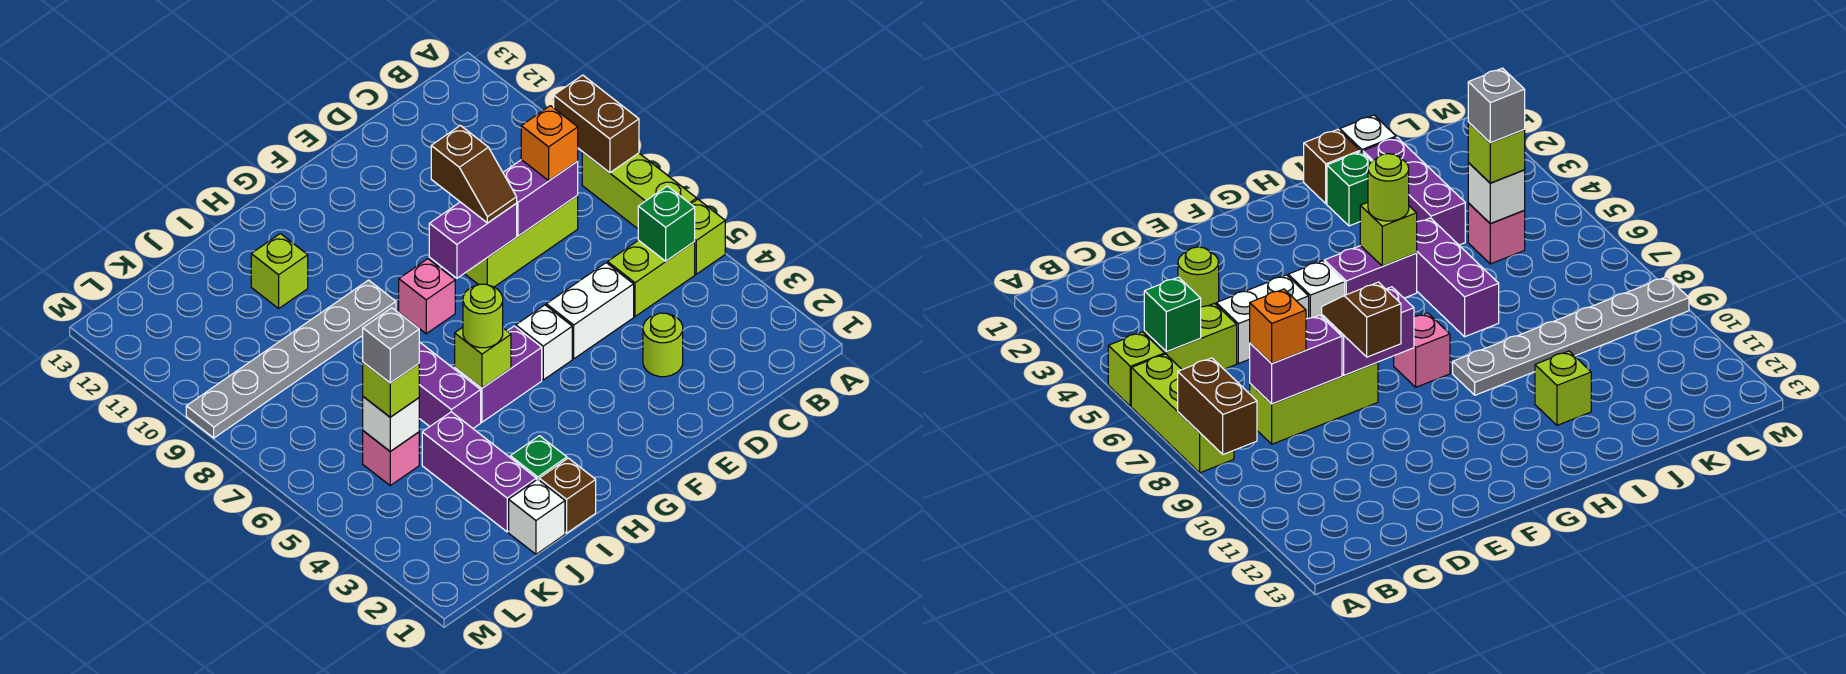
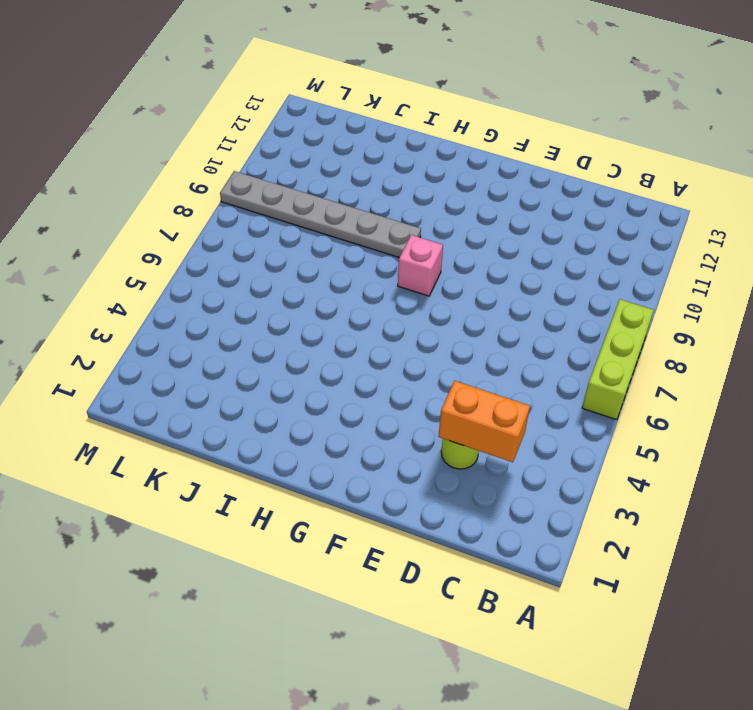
orange 1x2 brick [438,381,530,462] -> none
none -> lime 1x1 brick [691,199,725,274]
none -> lime 1x2 brick [608,240,695,316]
none -> lime 1x3 brick [464,196,578,287]

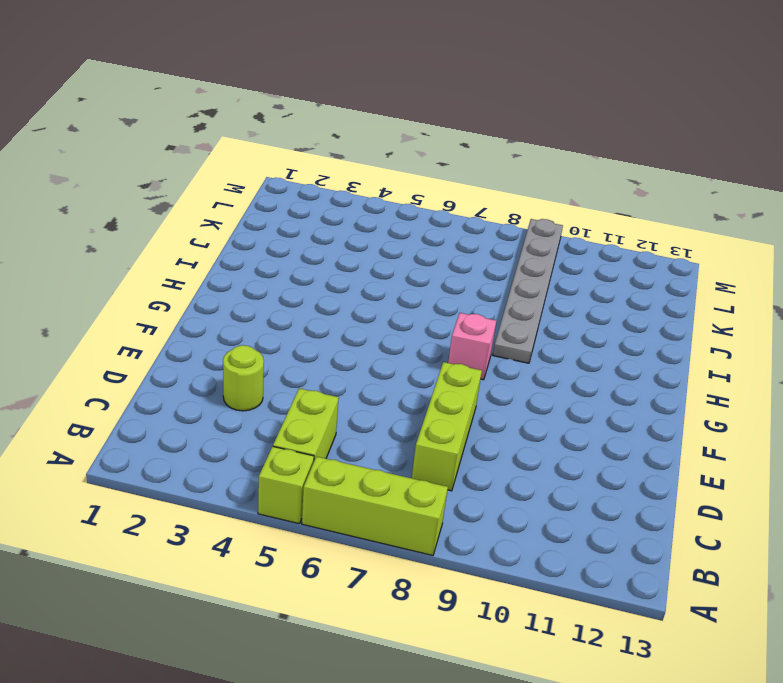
none -> white 1x2 brick [546,263,634,359]
none -> white 1x1 brick [516,305,572,380]
none -> purple 1x2 brick [455,326,542,422]

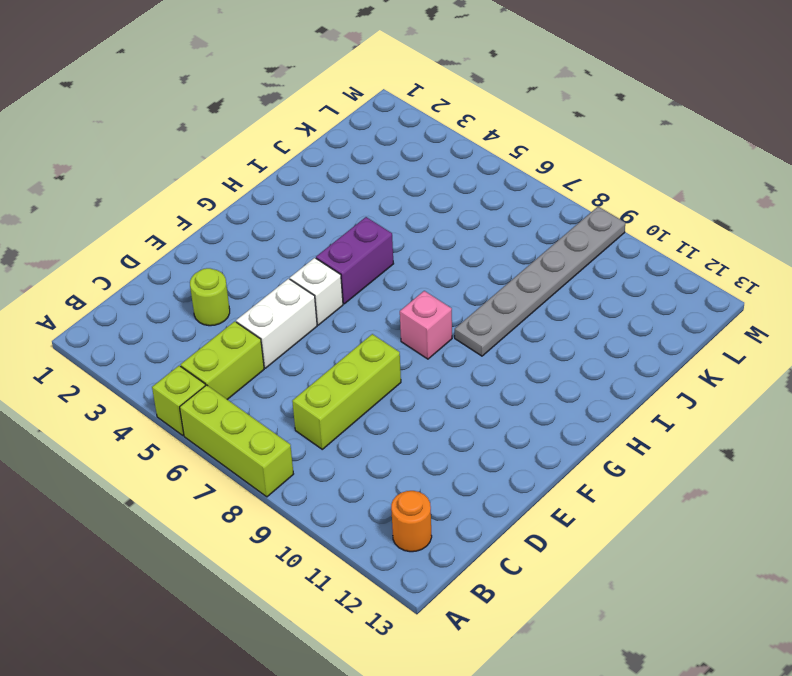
orange 1x1 round brick [391,491,432,552] -> none
none -> brown 1x1 brick [539,458,596,533]
none -> green 1x1 brick [510,436,567,480]
none -> purple 1x3 brick [419,342,481,428]

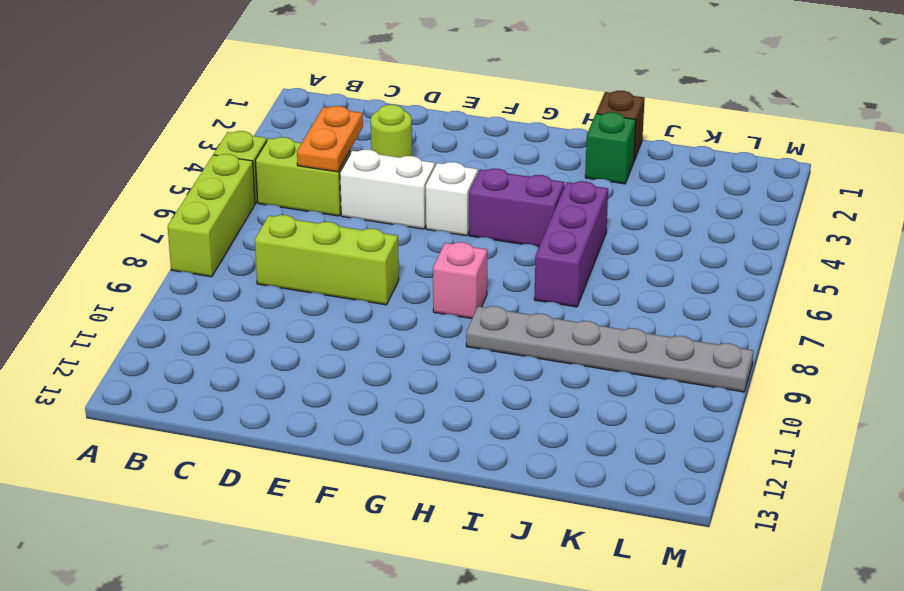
orange 1x2 plate [297,106,363,172] -> none
none -> lime 1x1 brick [251,234,308,308]
none -> white 1x1 brick [509,479,565,554]
none -> purple 1x3 brick [422,412,536,532]

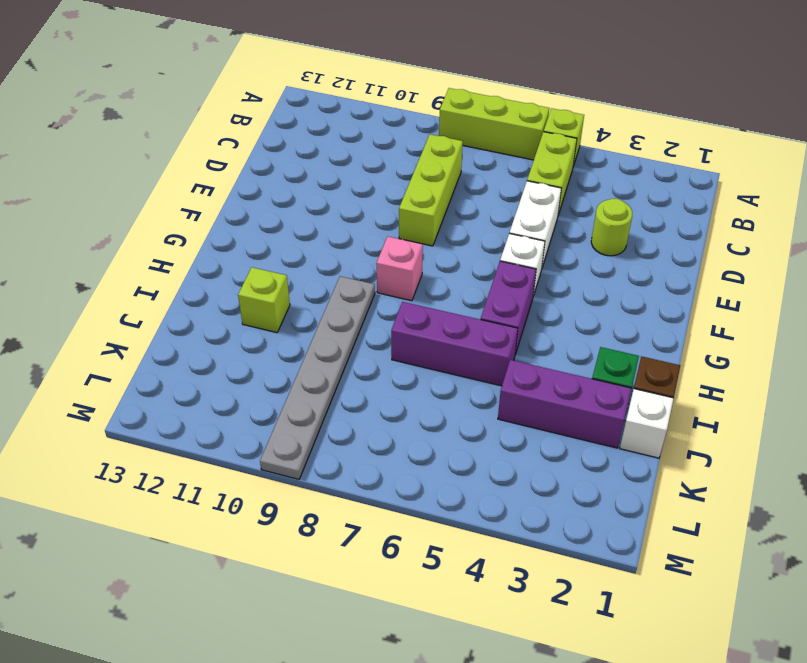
none -> pink 1x1 brick [363,431,419,485]
none -> brown 1x2 brick [554,75,639,173]
none -> green 1x1 brick [638,186,695,261]

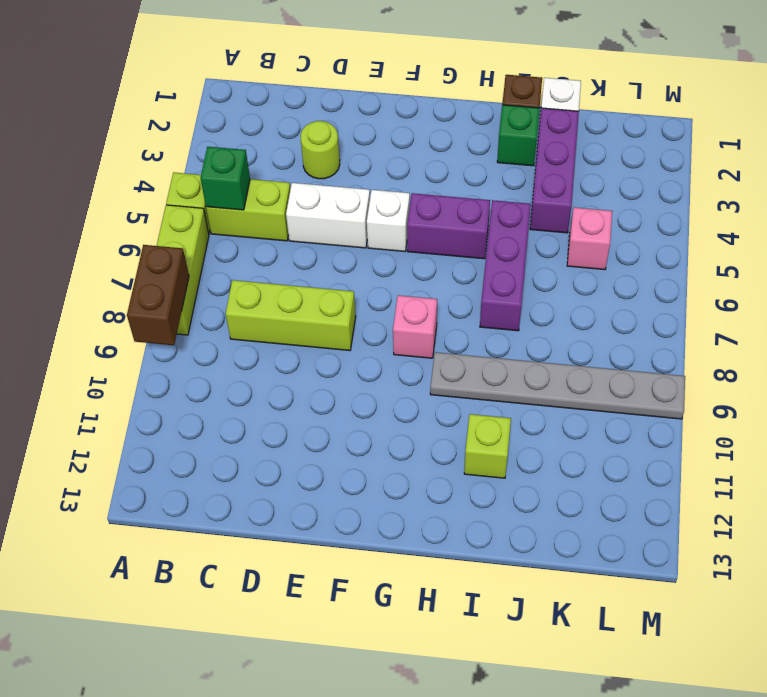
none -> purple 1x2 brick [503,160,578,236]
none -> purple 1x2 brick [429,202,517,278]
none -> lime 1x1 brick [455,327,511,388]

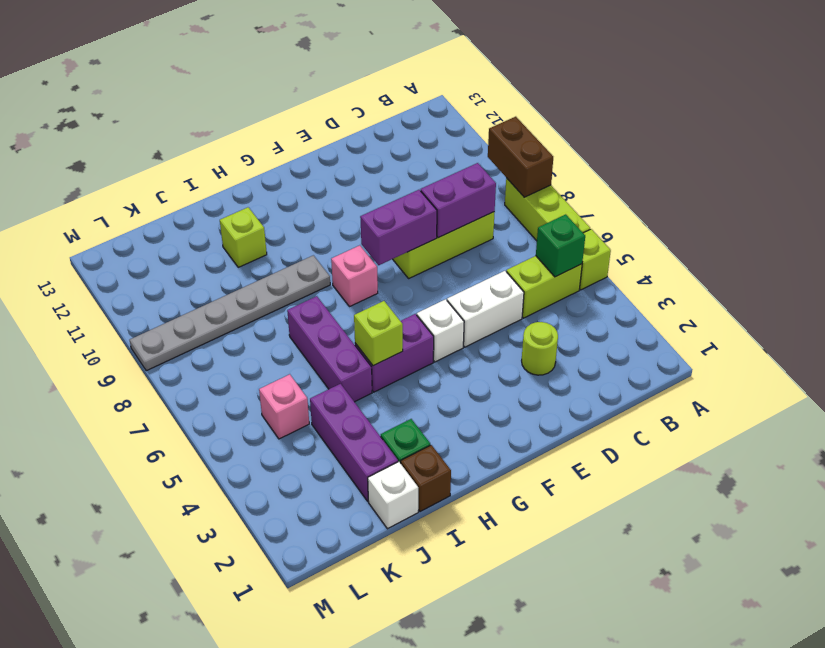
none -> white 1x1 brick [363,397,419,451]
none -> orange 1x1 brick [521,106,578,181]
none -> brown 1x2 slope [431,125,517,223]

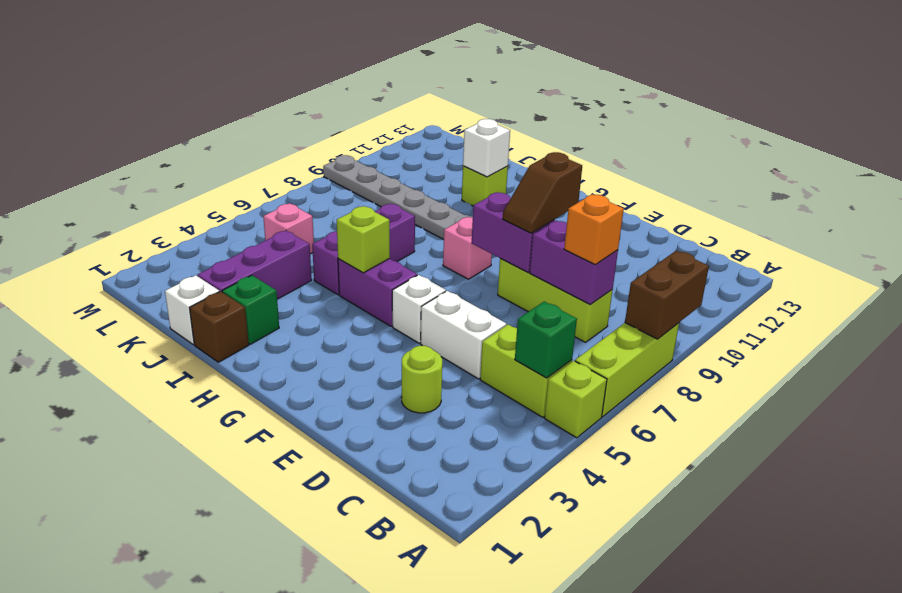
white 1x1 brick [463,119,510,177] -> white 1x1 brick moved to [363,397,419,451]
none -> lime 1x1 round brick [463,284,503,348]
none -> lime 1x1 brick [363,362,419,417]
none -> grey 1x1 brick [363,308,419,383]

